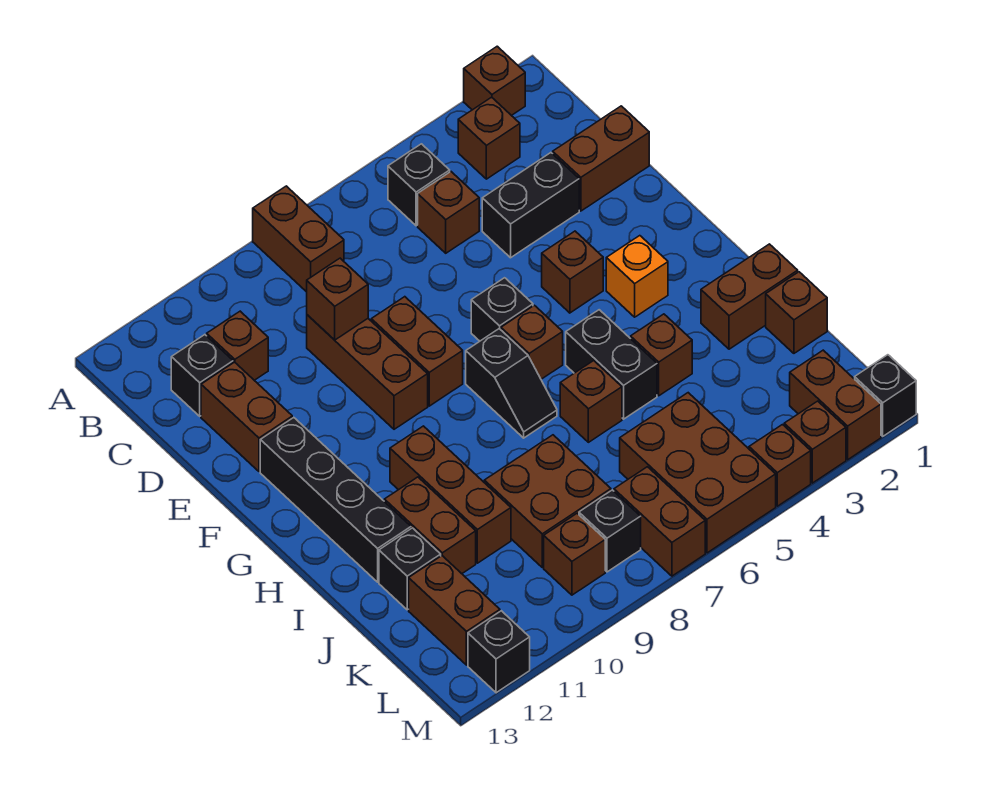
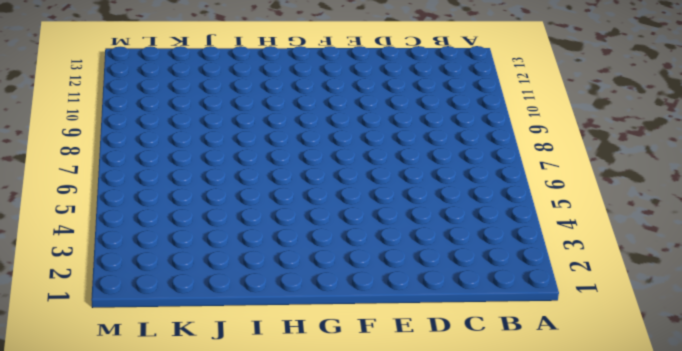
none -> brown 1x1 brick [464,46,525,116]
none -> brown 1x2 brick [253,186,344,292]
none -> brown 1x1 brick [458,97,520,179]
none -> black 1x1 brick [388,144,450,226]

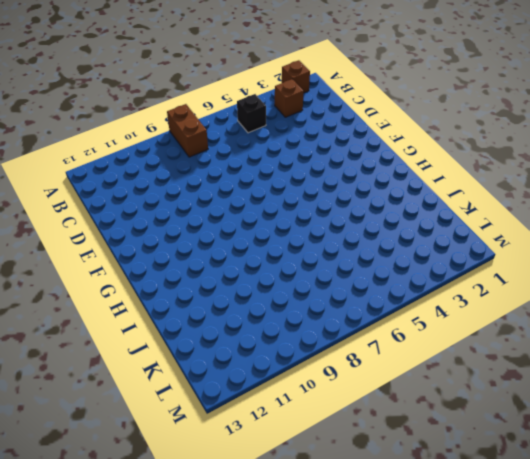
none -> brown 1x1 brick [418,172,479,253]
none -> brown 1x1 brick [207,311,268,380]
none -> black 1x1 brick [171,335,233,416]
none -> brown 1x2 brick [553,106,649,211]

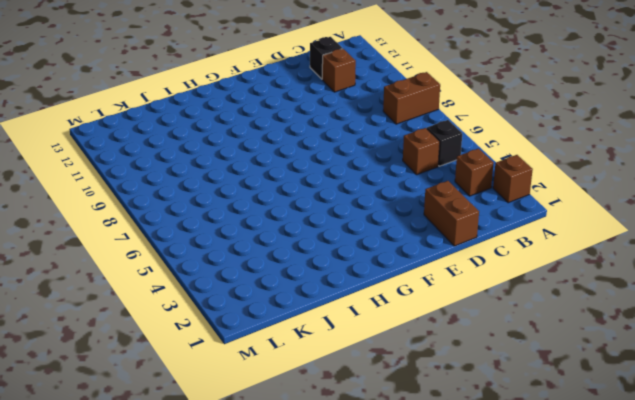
none -> black 1x2 brick [482,153,579,258]
none -> brown 1x3 brick [307,315,428,429]
none -> brown 1x2 brick [201,362,292,472]
none -> brown 1x2 brick [371,297,463,406]

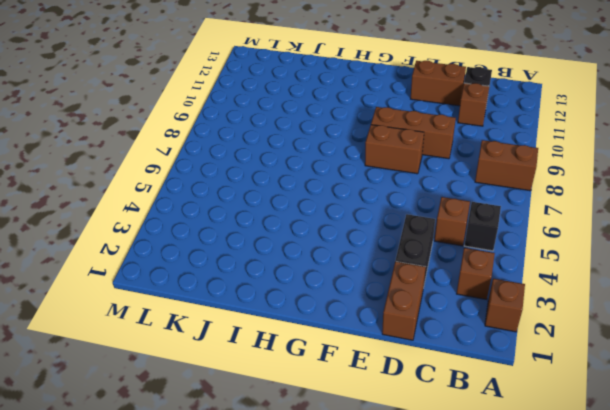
none -> brown 1x1 brick [542,231,603,313]
none -> black 1x1 brick [471,278,533,341]
none -> black 1x4 brick [260,418,411,582]
none -> orange 1x1 brick [606,236,668,317]

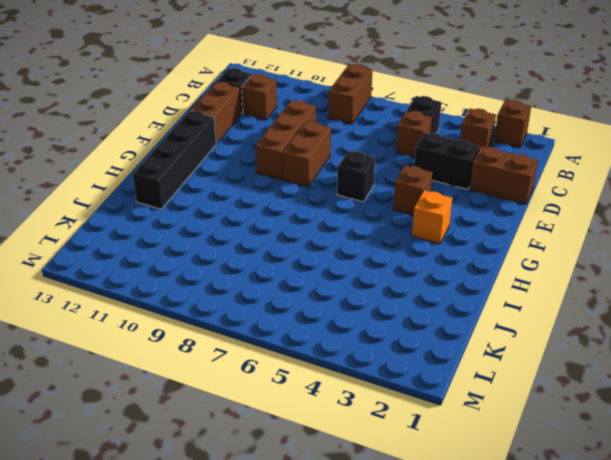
none -> brown 1x1 brick [501,305,563,379]
none -> black 1x2 slope [466,329,557,438]
none -> black 1x2 brick [566,310,657,419]
none -> brown 1x3 brick [390,426,511,563]

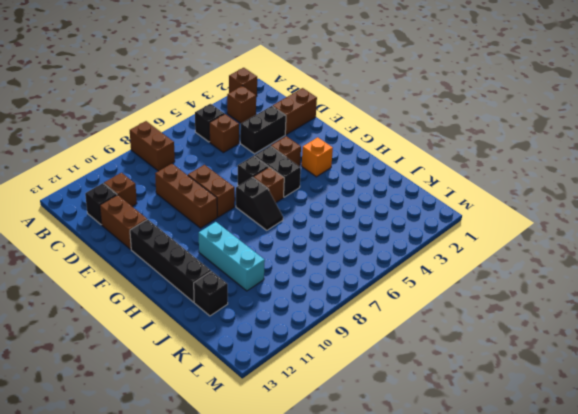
black 1x2 brick [254,146,301,197] -> black 1x2 brick moved to [566,310,657,419]
cyan 1x3 brick [199,222,265,291] -> brown 1x3 brick [390,426,511,563]
none -> brown 1x2 brick [701,244,798,349]
none -> brown 1x1 brick [631,314,692,396]
none -> brown 1x1 brick [560,361,622,442]
none -> brown 1x2 brick [384,477,476,574]

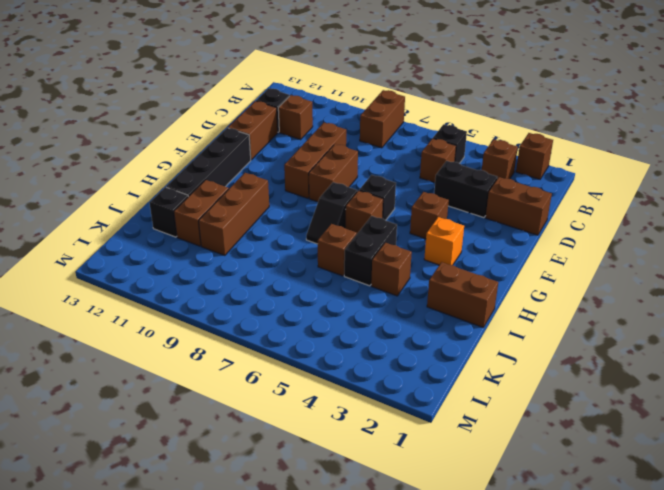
none -> brown 1x1 brick [766,272,827,353]
none -> brown 2x2 brick [484,435,611,567]
none -> brown 2x3 brick [620,393,776,553]
none -> brown 1x2 brick [409,556,500,665]

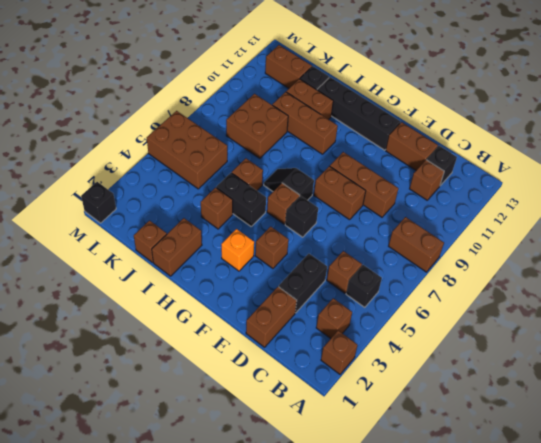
none -> brown 1x2 brick [790,350,881,460]
none -> brown 1x2 brick [614,467,705,576]
none -> black 1x1 brick [579,490,641,572]
none -> brown 1x1 brick [544,513,605,595]

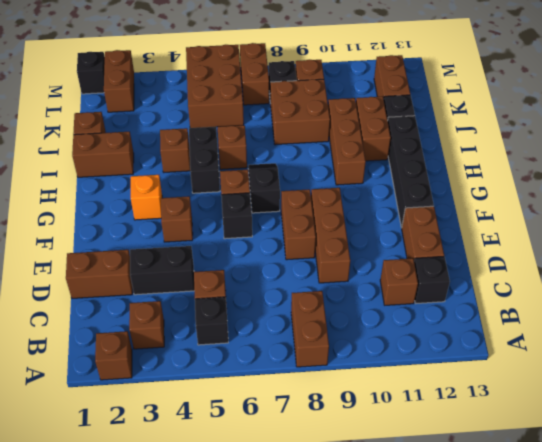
none -> brown 1x1 brick [784,401,846,483]
none -> brown 1x1 brick [749,425,811,506]
none -> black 1x1 brick [468,611,530,693]
none -> brown 1x1 brick [307,258,368,340]

